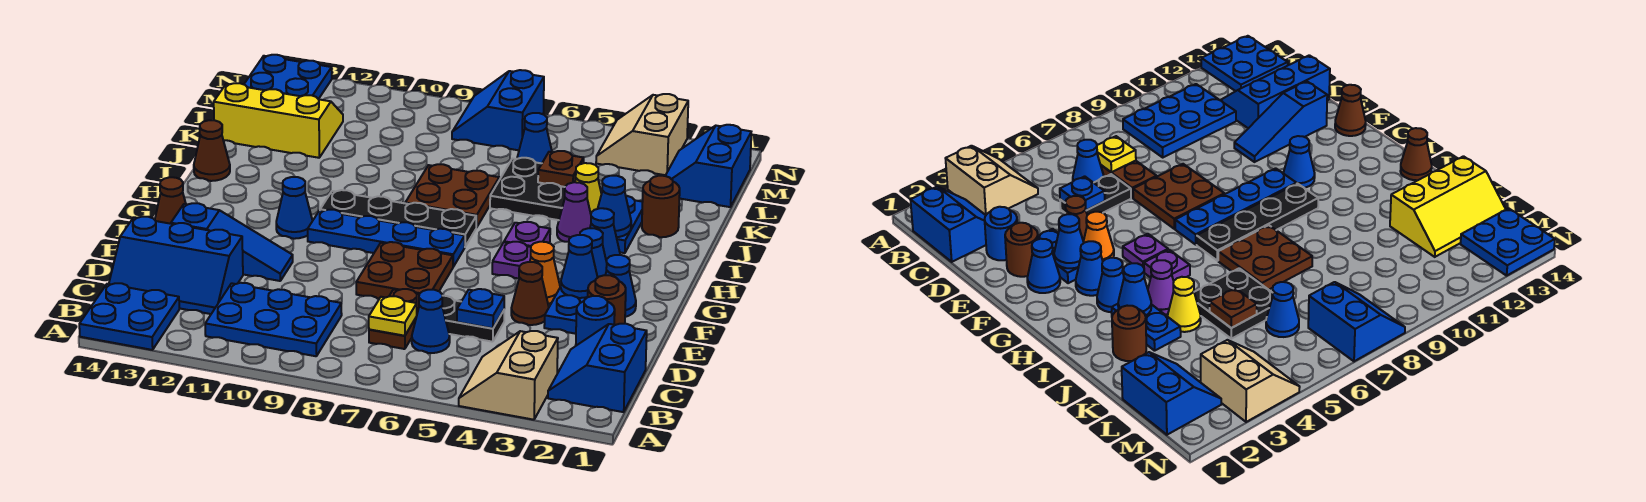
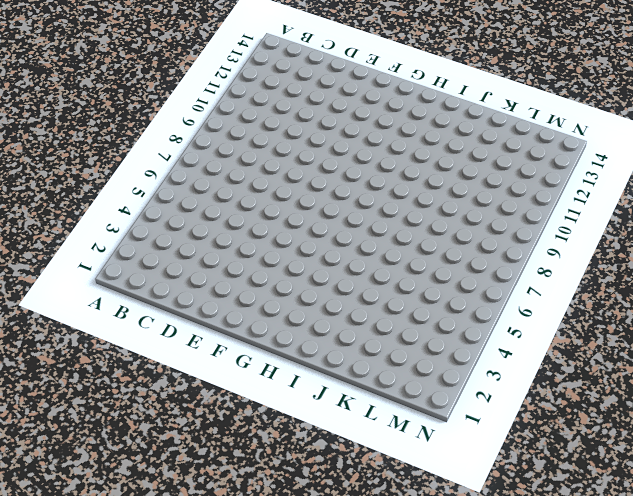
none -> tan 2x2 slope [459,331,558,420]
none -> blue 2x2 plate [79,283,179,350]
none -> blue 2x2 slope [548,324,647,412]
none -> blue 2x3 plate [205,283,342,356]

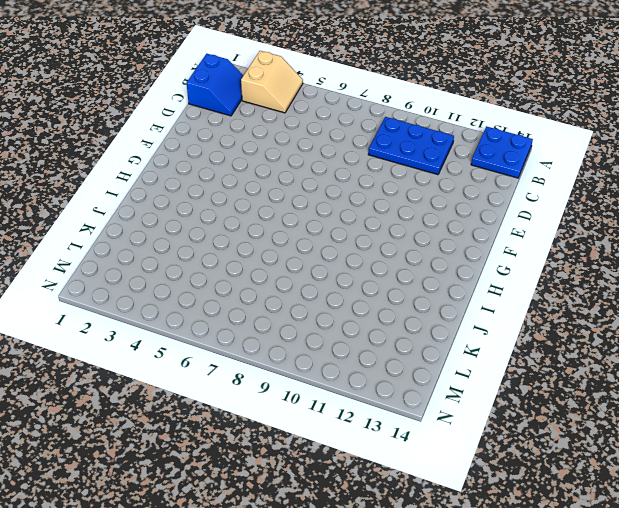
none -> blue 1x1 cone [412,290,450,353]
none -> brown 1x2 plate [369,289,419,349]
none -> blue 2x3 slope [109,217,243,314]
none -> blue 1x1 round brick [576,296,615,346]

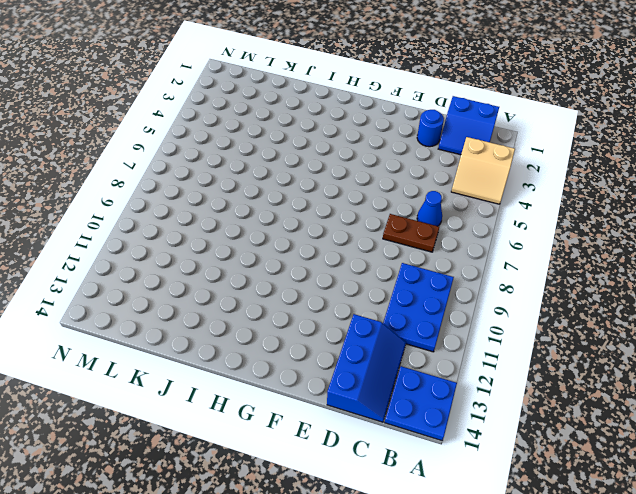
none -> black 1x2 plate [442,296,504,342]
none -> brown 1x1 round brick [588,275,626,325]
none -> blue 1x2 plate [544,287,587,334]
none -> brown 1x1 cone [511,262,549,325]

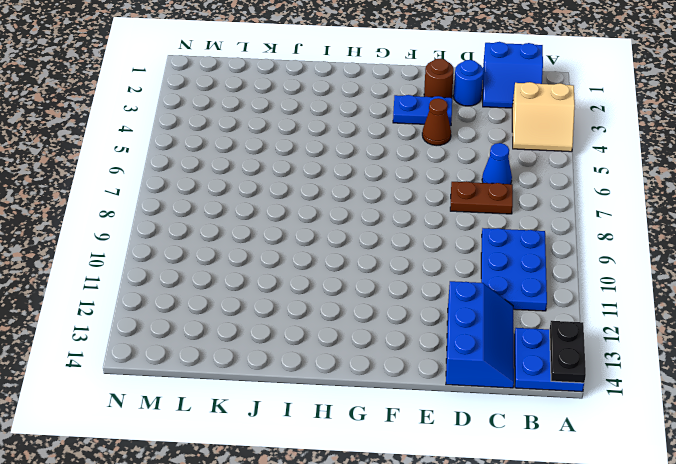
black 1x2 plate [550,321,586,383] -> black 1x2 plate moved to [442,296,504,342]
none -> brown 2x2 plate [356,242,453,299]
none -> blue 1x3 slope [171,203,293,281]
none -> blue 1x1 cone [606,255,636,317]
none -> orange 1x1 cone [530,242,560,304]

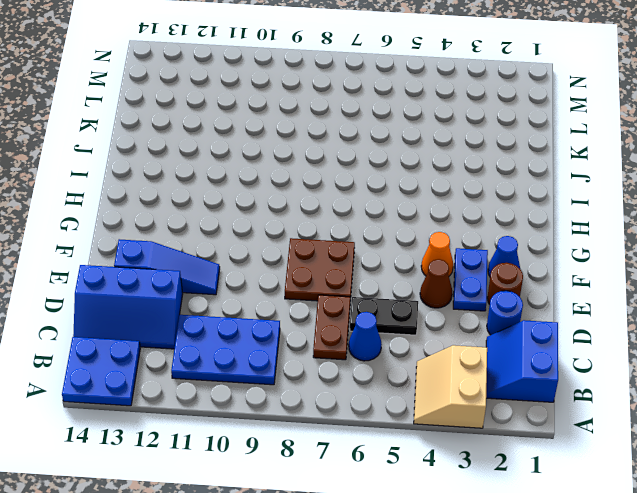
none -> brown 1x1 cone [155,177,186,224]
none -> blue 1x1 cone [580,228,607,277]
none -> purple 1x1 plate [492,242,531,279]
none -> blue 1x4 plate [308,210,465,267]

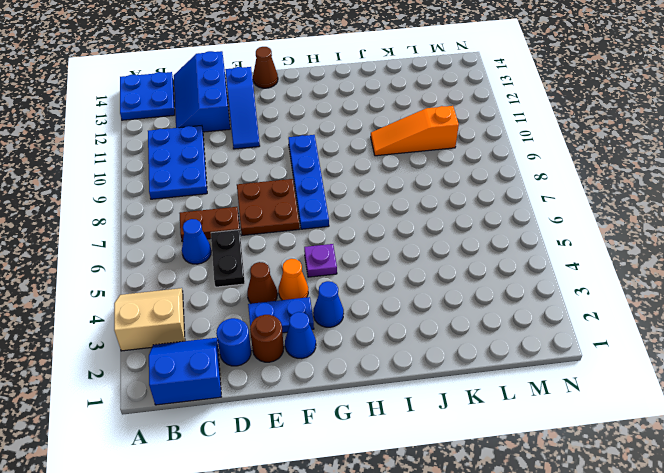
orange 1x3 slope [371,106,459,156] -> none
none -> blue 1x1 cone [276,177,312,239]
none -> blue 1x1 cone [590,208,620,262]
none -> purple 1x1 plate [504,222,550,247]
none -> black 1x4 plate [320,190,476,246]

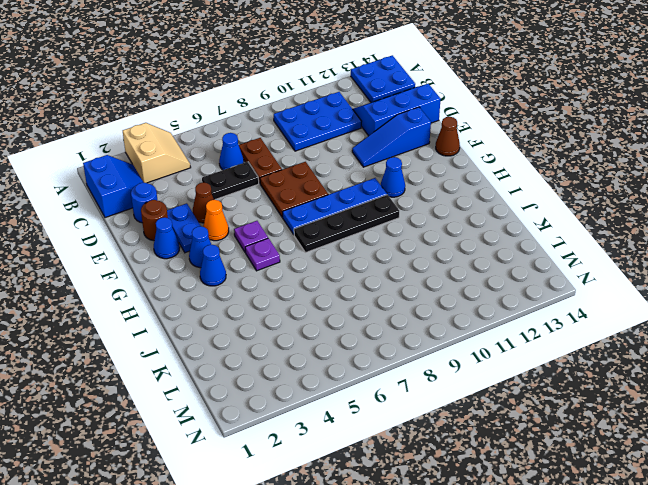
none -> blue 1x2 plate [617,196,642,253]
none -> purple 1x1 cone [557,182,591,242]
none -> brown 2x2 plate [405,164,499,227]
none -> brown 1x1 cone [194,120,230,181]

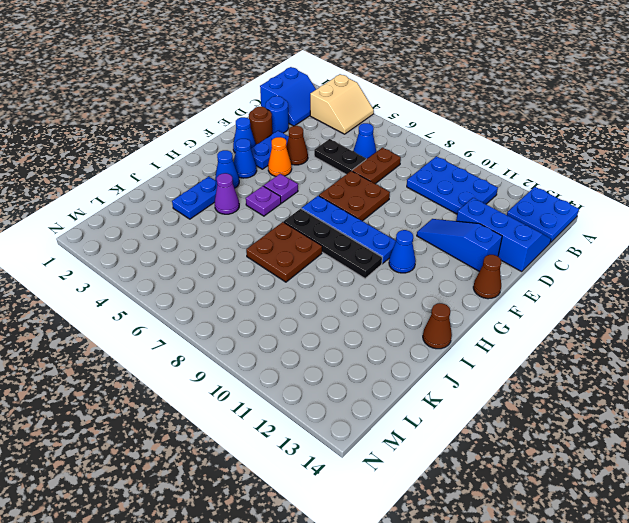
none -> brown 1x1 round brick [642,176,680,237]
none -> yellow 1x1 cone [575,163,601,213]
none -> black 2x2 plate [490,158,565,220]
none -> yellow 2x3 slope [214,83,343,158]

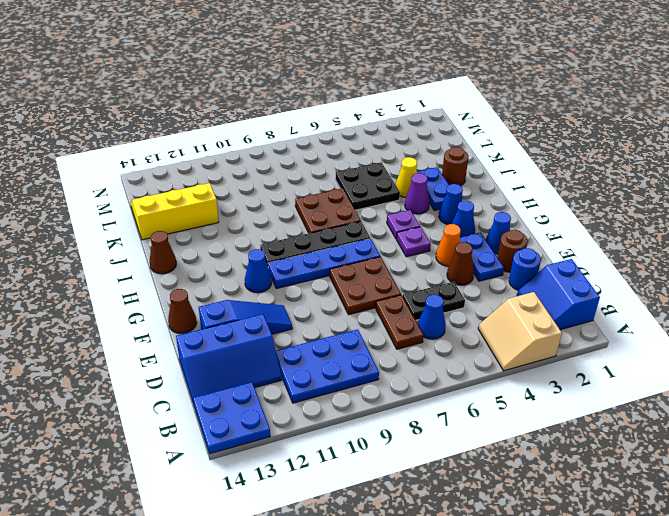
none -> blue 2x2 slope [665,125,751,207]
none -> blue 1x1 cone [517,113,552,163]
none -> tan 2x2 slope [596,94,688,175]
none -> blue 2x2 slope [452,70,544,150]

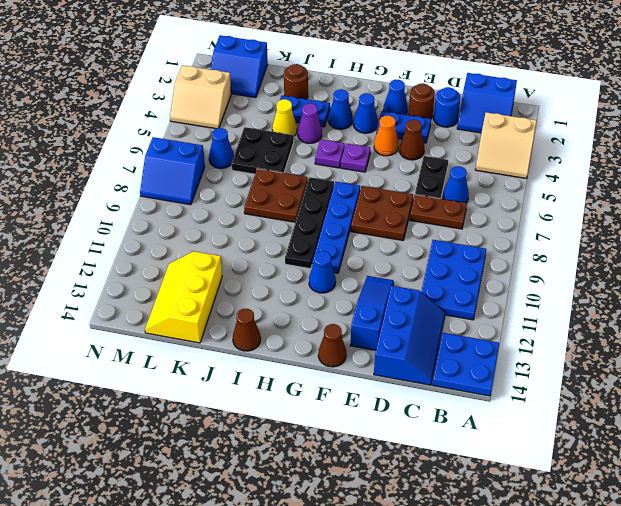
none -> blue 2x2 plate [244,55,332,99]
none -> yellow 1x1 plate [369,296,417,336]
none -> blue 1x1 plate [457,289,504,328]
none -> blue 1x1 cone [561,235,598,298]

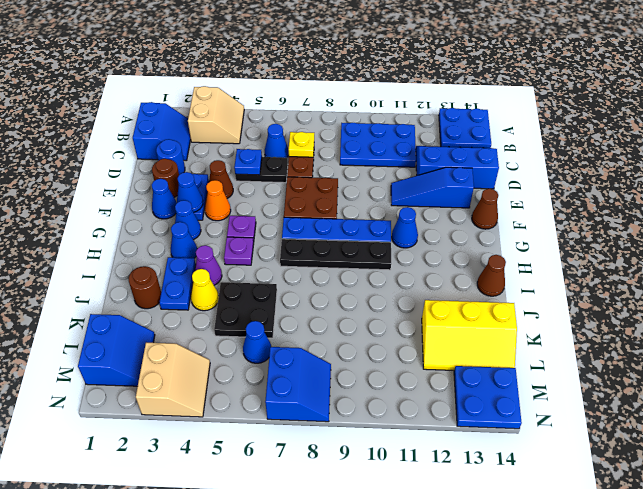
none -> brown 2x2 plate [405,164,499,227]
none -> blue 1x1 cone [598,176,631,237]
none -> brown 1x1 plate [538,151,584,187]

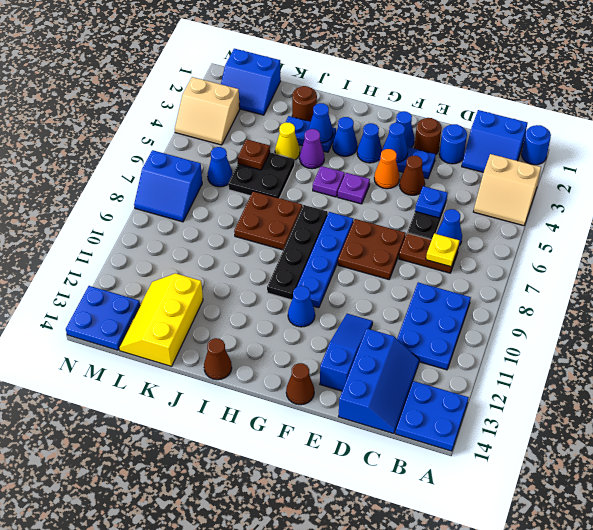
blue 1x1 round brick [522,125,551,165] -> none

